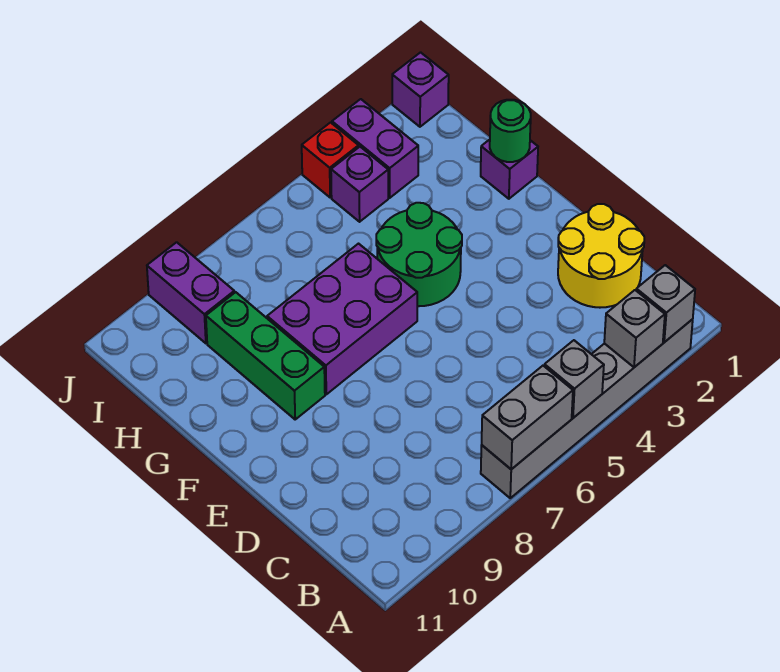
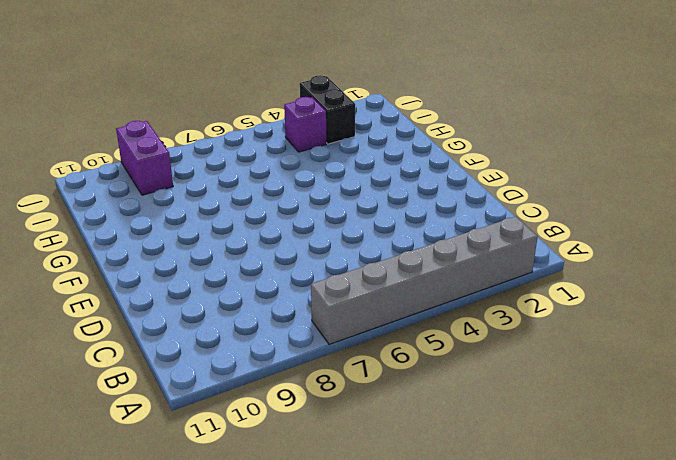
black 1x2 brick [300,75,355,144] -> purple 1x2 brick [332,99,418,198]
none -> yellow 2x2 round brick [558,204,644,308]
none -> green 2x2 round brick [376,203,462,306]
none -> purple 2x3 brick [267,244,417,394]

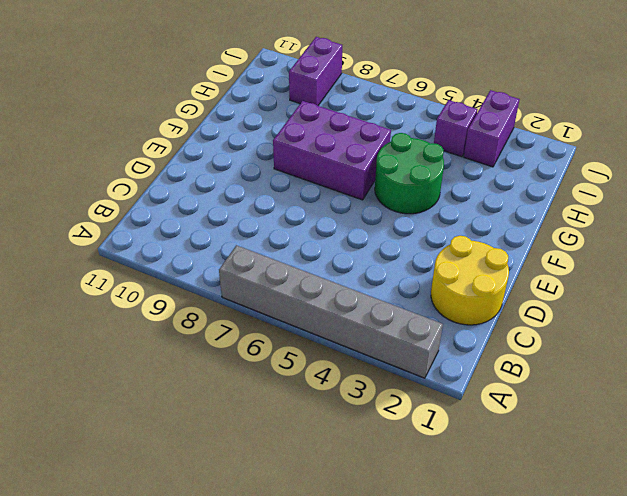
none -> green 1x3 brick [206,292,325,419]
none -> purple 1x1 brick [481,140,538,199]
none -> purple 1x1 brick [392,52,449,127]

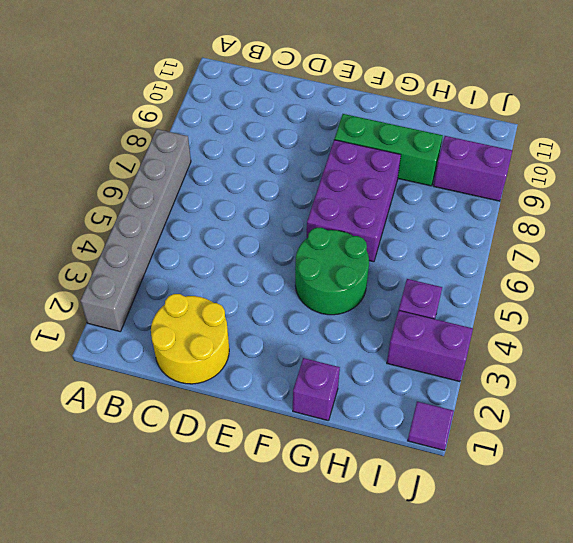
purple 1x1 tile [408,401,454,450] -> purple 1x1 brick [392,52,449,127]
none -> red 1x1 brick [302,123,359,198]
none -> grey 1x1 brick [636,265,695,342]
none -> grey 1x1 brick [604,290,665,367]

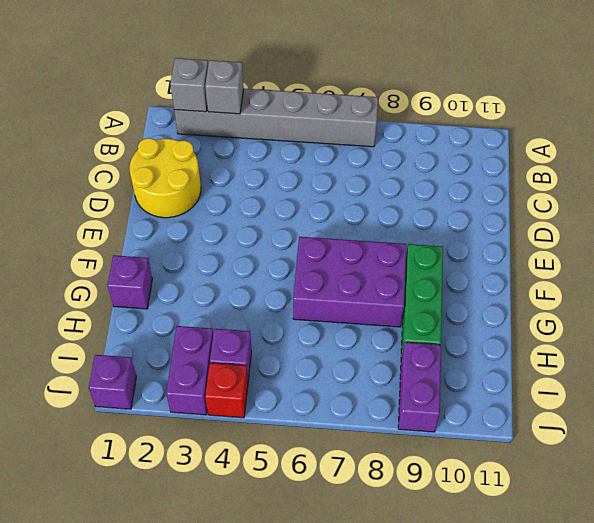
none -> green 2x2 round brick [376,203,462,306]
none -> grey 1x1 brick [544,340,604,418]
none -> grey 1x2 brick [482,366,573,469]

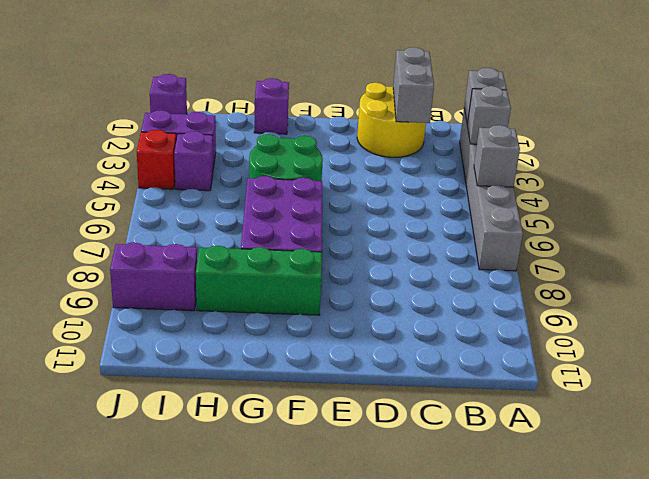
grey 1x2 brick [393,47,434,123] -> grey 1x2 brick moved to [482,366,573,469]
none -> green 1x1 round brick [490,100,531,162]

